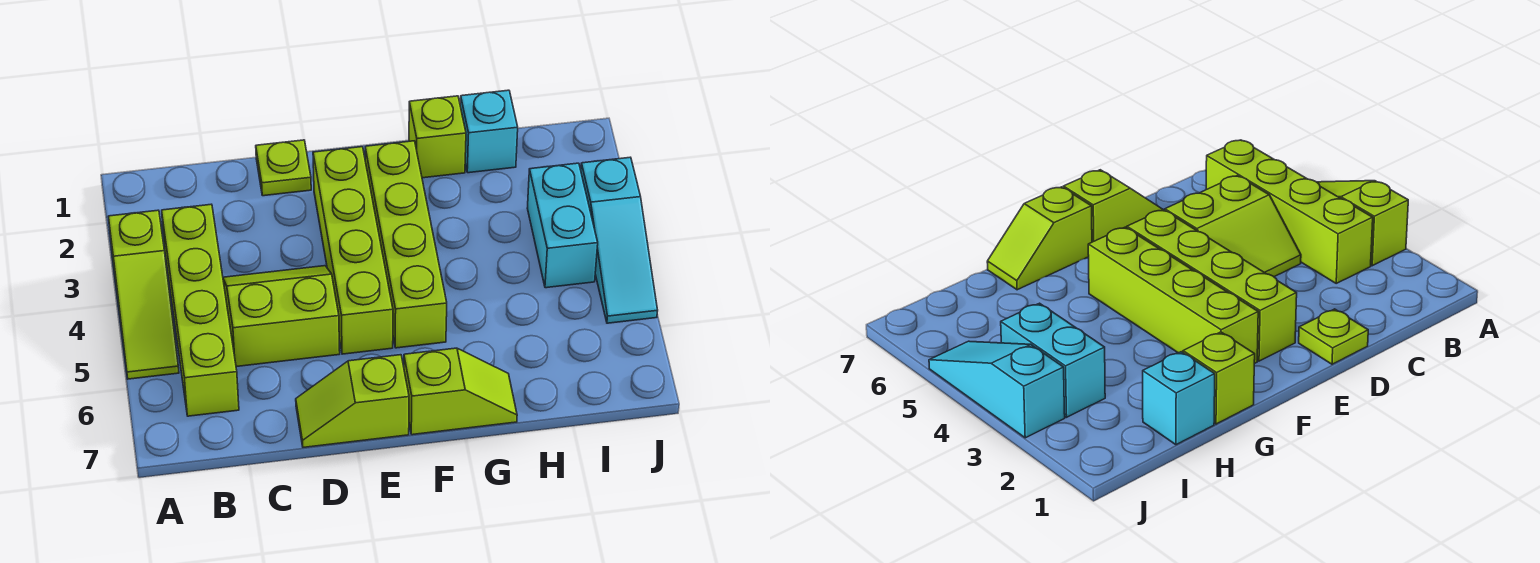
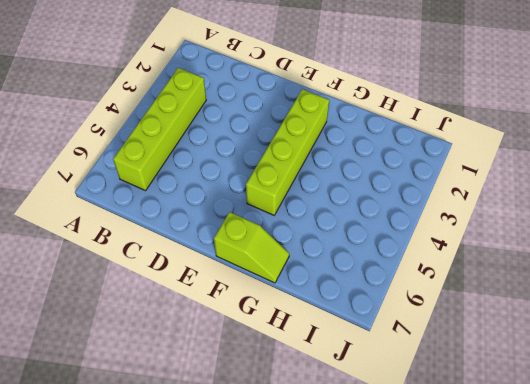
none -> lime 1x3 slope [108,210,179,379]
none -> lime 2x2 slope [223,266,340,367]
none -> lime 1x1 plate [256,140,311,196]

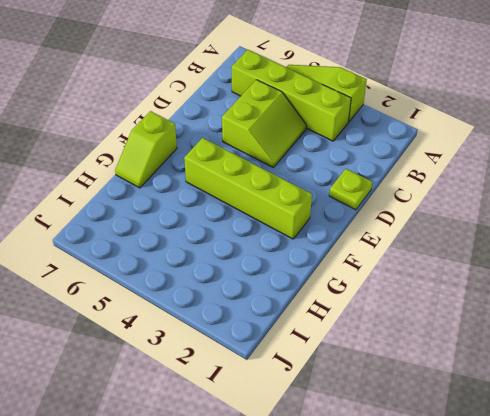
none -> lime 1x2 slope [296,355,409,447]
none -> lime 1x4 brick [313,147,393,354]
none -> lime 1x1 brick [409,96,466,178]

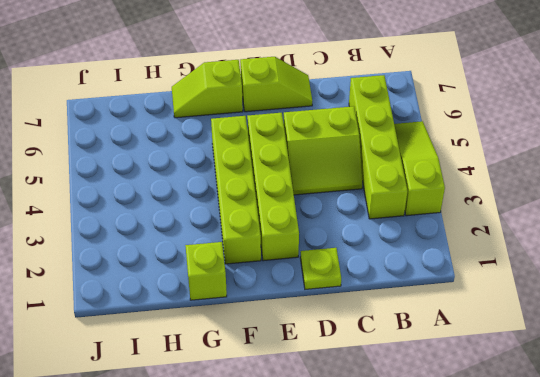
none -> cyan 1x1 brick [460,90,518,173]
none -> cyan 1x2 brick [527,163,598,288]
none -> cyan 1x3 slope [581,157,658,323]

